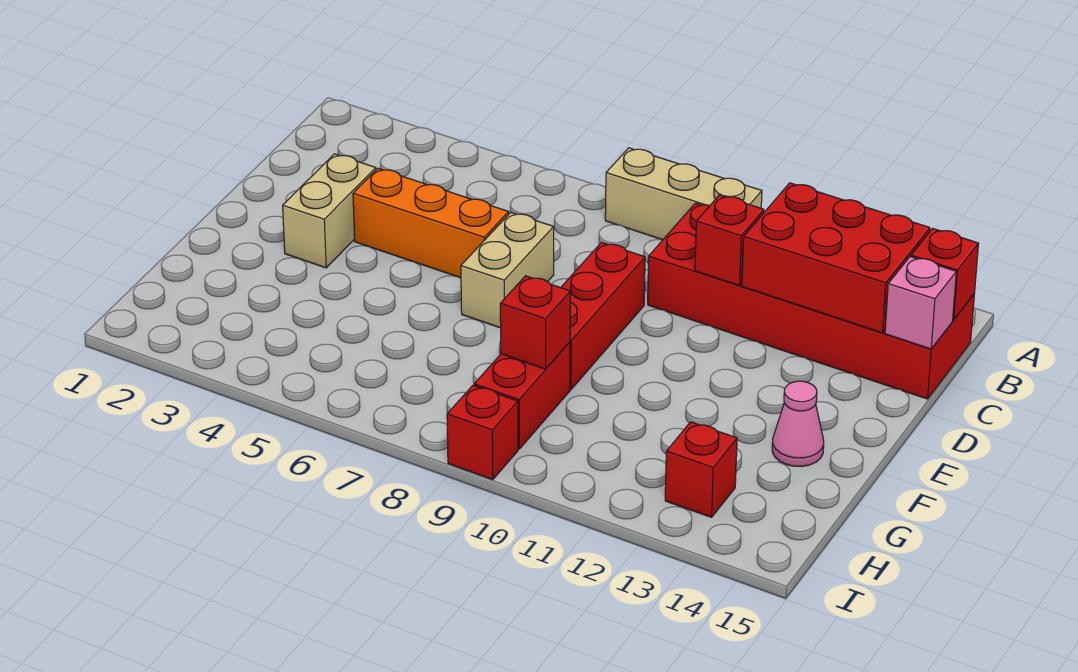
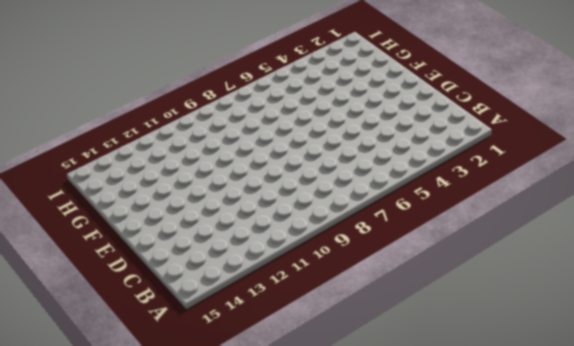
none -> tan 1x3 brick [605,148,762,240]
none -> red 2x6 brick [648,203,974,399]
none -> tan 1x2 brick [283,154,376,268]

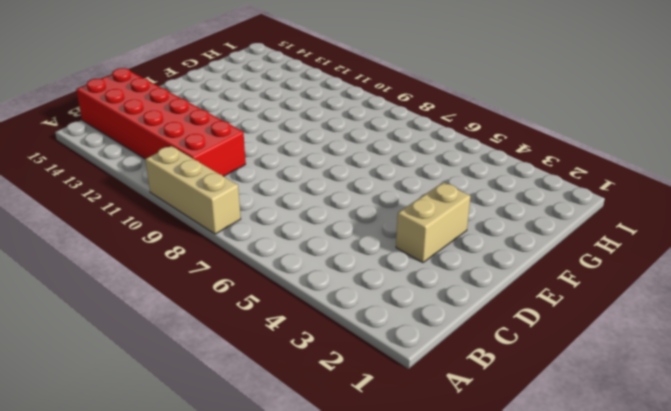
none -> orange 1x3 brick [353,168,509,278]
none -> tan 1x2 brick [461,212,554,328]
none -> red 1x3 brick [561,242,645,390]

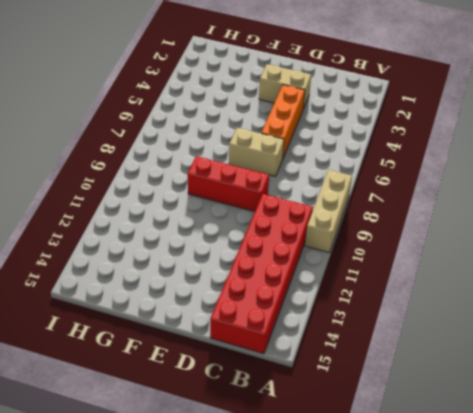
none -> pink 1x1 cone [772,381,824,466]
none -> red 1x2 brick [474,342,570,449]
none -> red 1x1 brick [665,422,737,517]

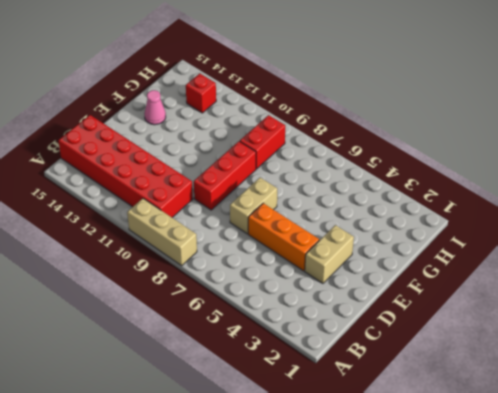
none -> red 1x1 brick [447,385,518,480]
none -> red 2x3 brick [742,183,930,333]
none -> red 1x1 brick [911,228,979,320]

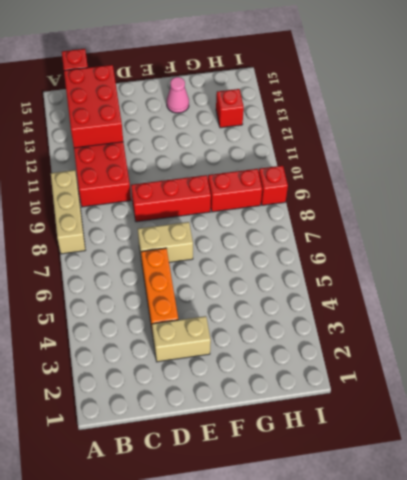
none -> red 1x1 brick [695,195,764,286]
none -> pink 1x1 brick [885,257,956,349]
none -> red 1x1 brick [500,276,570,369]

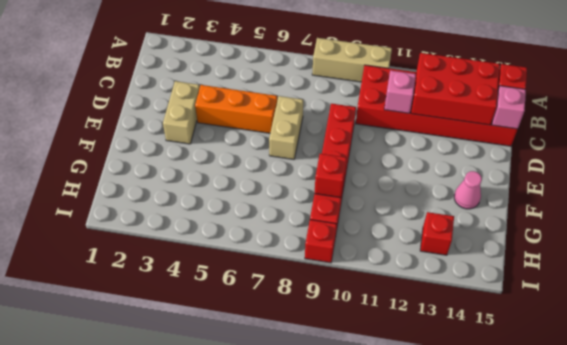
pink 1x1 brick [384,70,416,113] -> red 1x1 brick [695,195,764,286]

